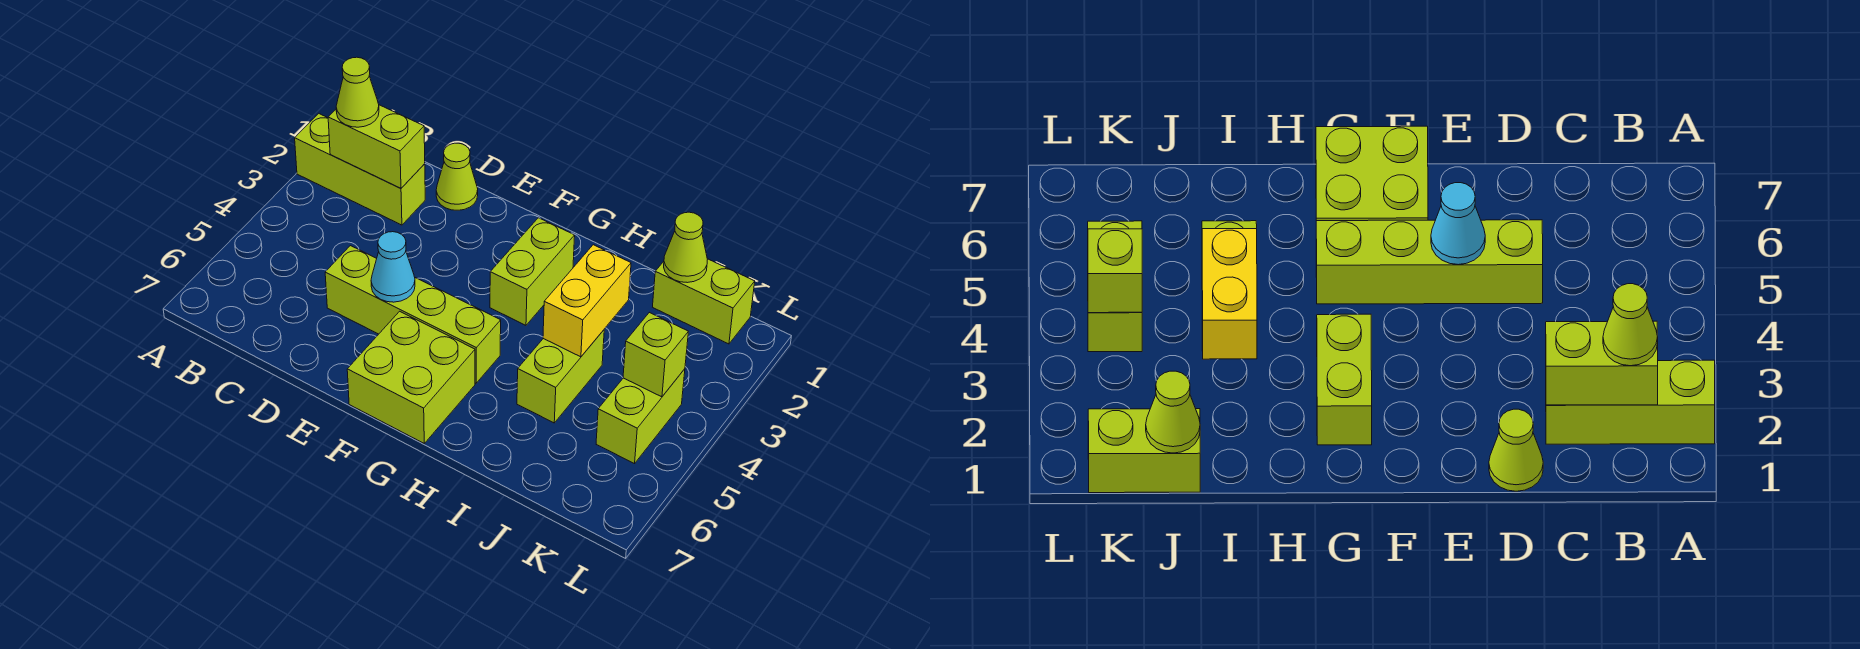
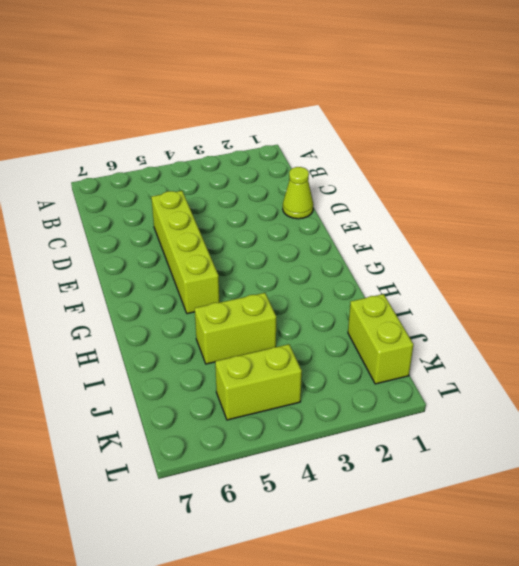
none -> lime 1x3 brick [295,114,425,225]
none -> lime 2x2 brick [347,311,475,443]
none -> lime 1x2 brick [490,218,575,325]

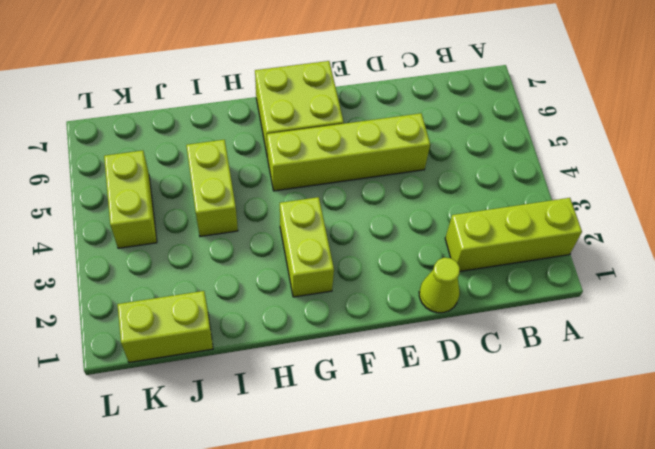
none -> lime 1x2 brick [328,105,425,188]
none -> cyan 1x1 cone [371,232,415,302]
none -> yellow 1x2 brick [543,245,631,357]

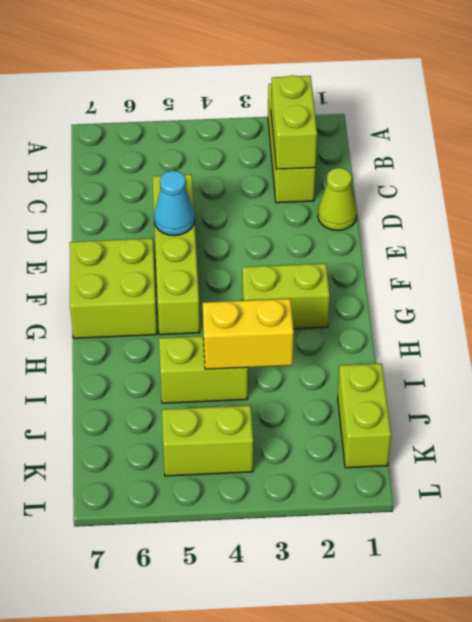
none -> lime 1x1 cone [664,212,707,283]
none -> lime 1x1 brick [623,312,688,397]
none -> lime 1x1 cone [336,57,379,127]

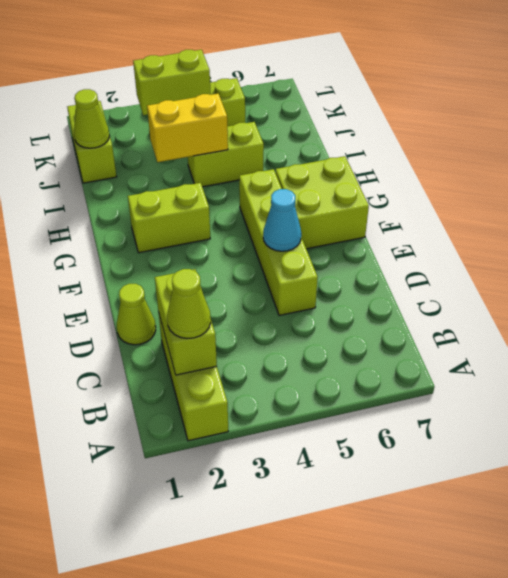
lime 1x2 brick [133,50,211,115] -> lime 1x1 brick [623,312,688,397]

